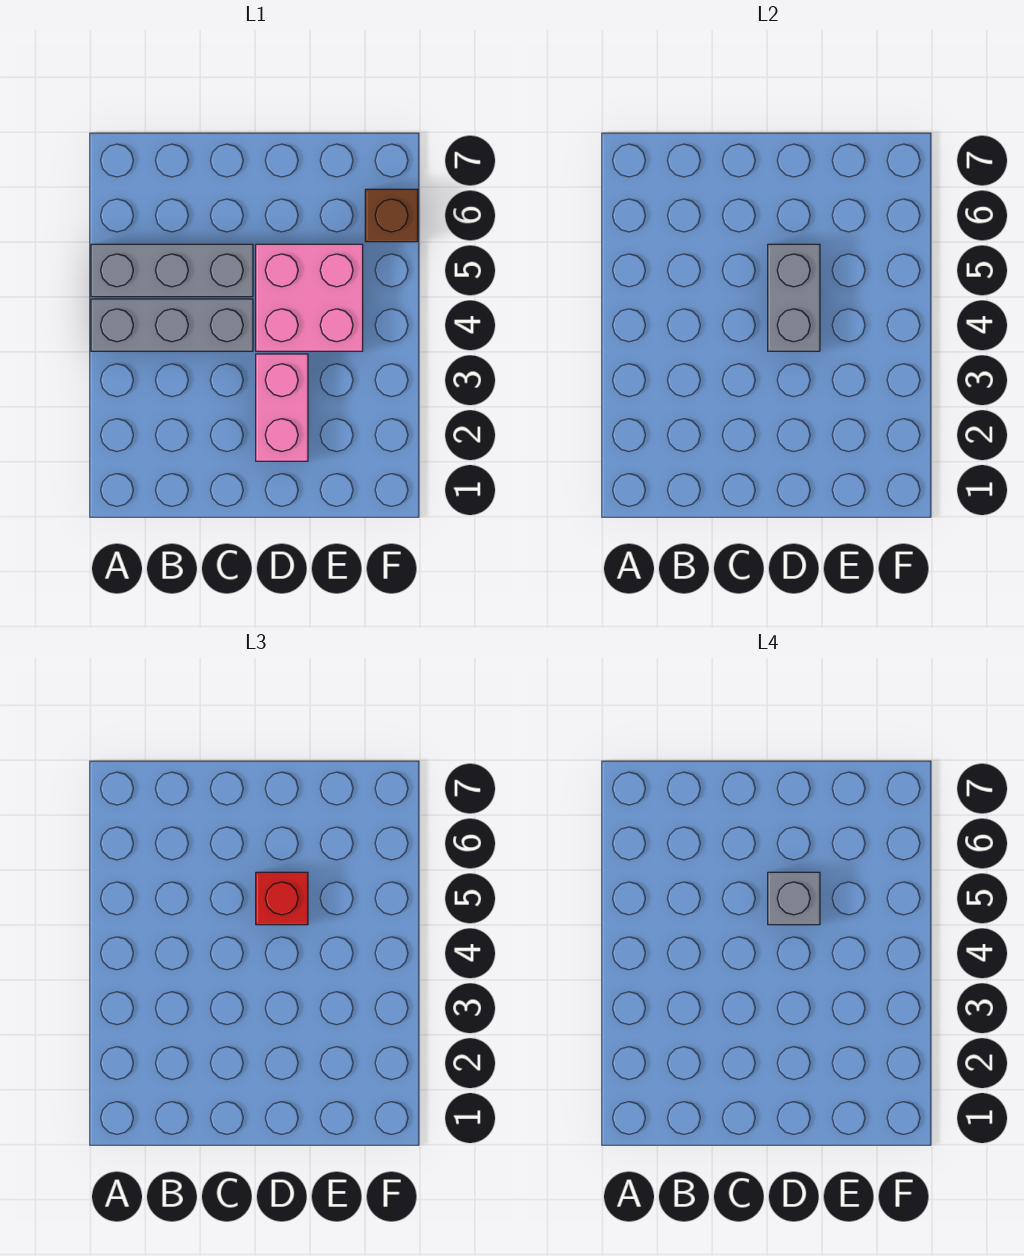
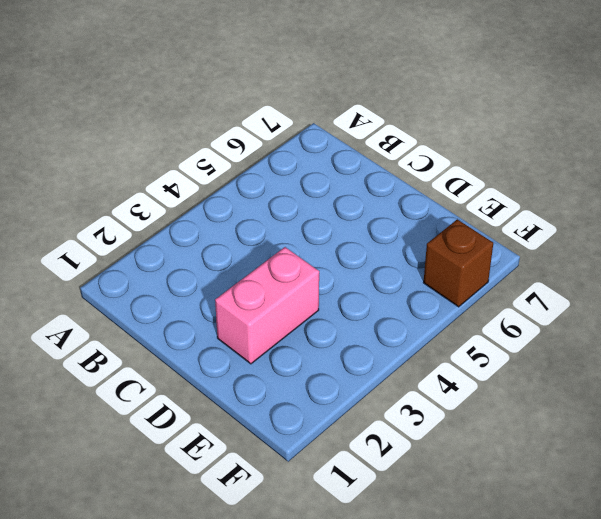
none -> grey 1x3 brick [91,299,253,351]
none -> grey 1x3 brick [91,244,253,297]

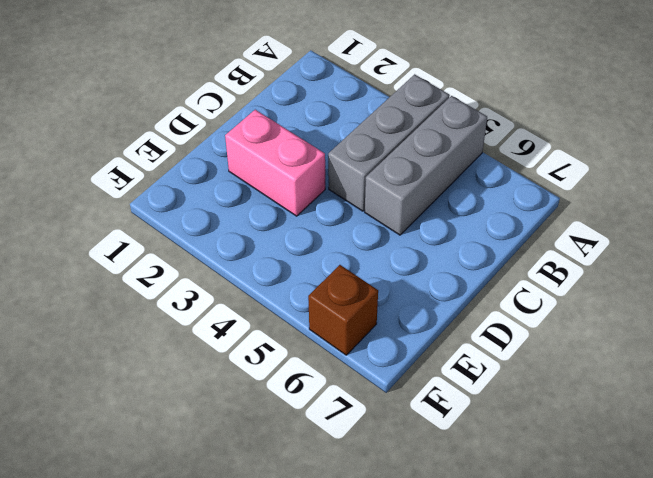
none -> pink 2x2 brick [256,244,363,351]
none -> grey 1x2 brick [768,244,820,351]

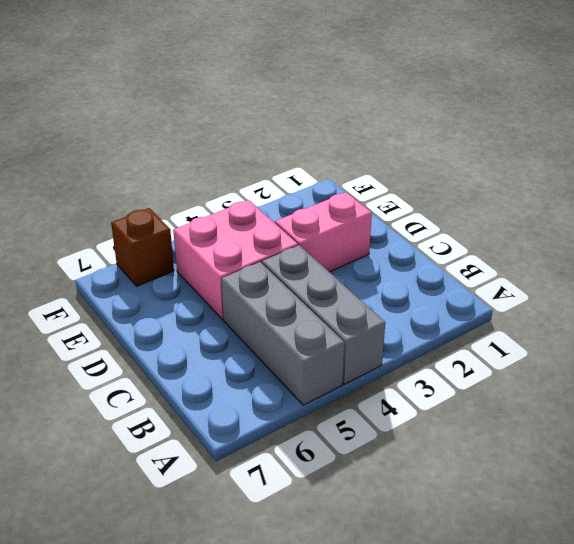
none -> grey 1x2 brick [768,244,820,351]
none -> red 1x1 brick [256,872,308,925]

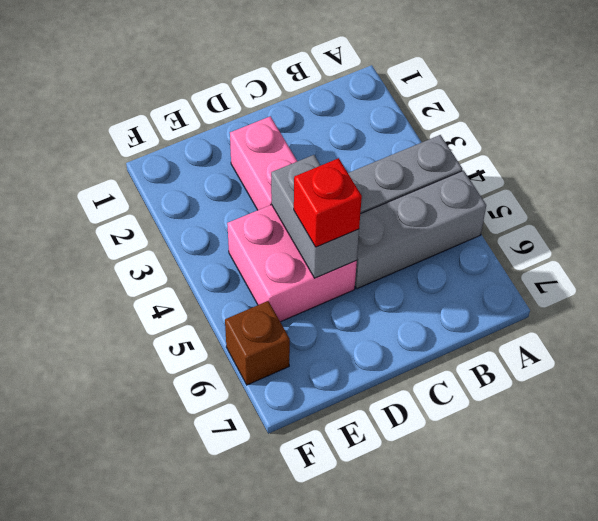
none -> grey 1x1 brick [768,872,820,925]

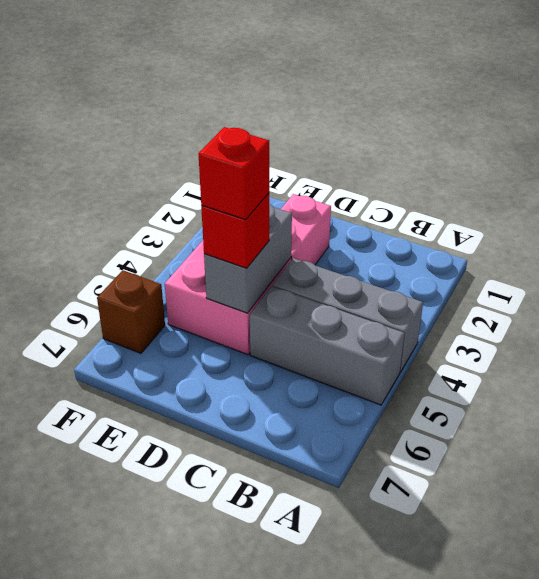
red 1x1 brick [198,127,269,220] -> grey 1x1 brick [768,872,820,925]

